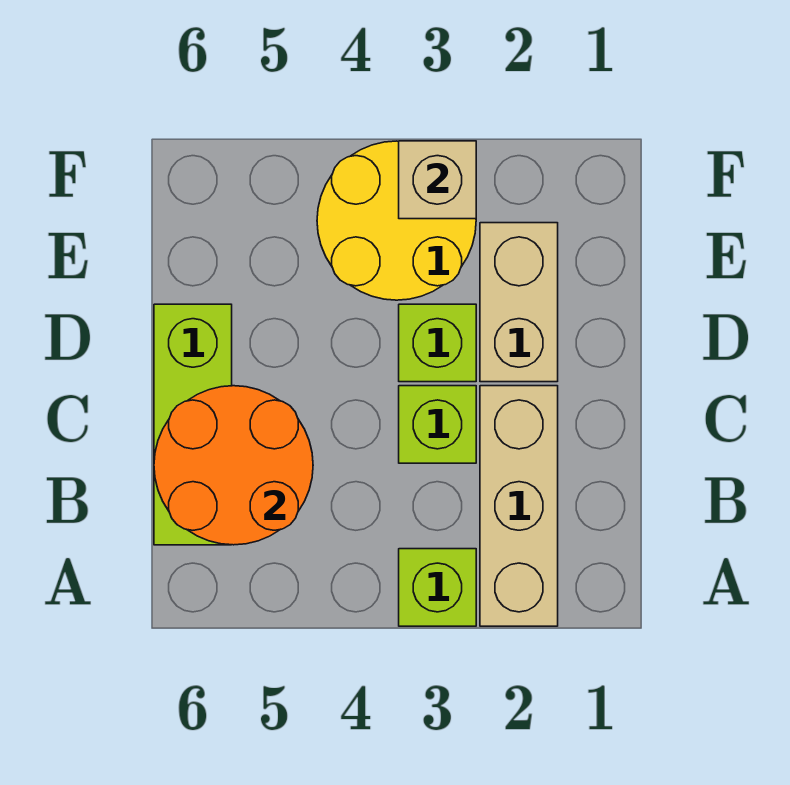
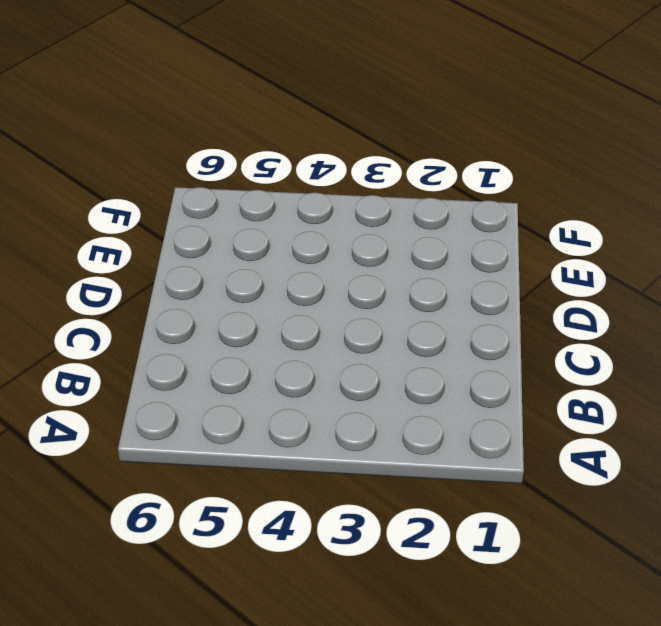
none -> tan 1x3 brick [480,386,558,626]
none -> lime 1x1 brick [399,549,476,626]

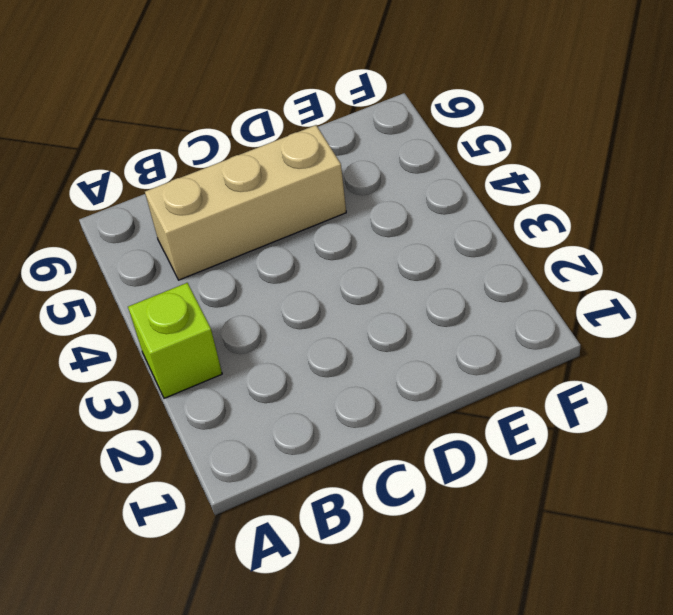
tan 1x3 brick [145,125,346,280] -> tan 1x3 brick moved to [480,386,558,626]
none -> lime 1x3 brick [154,304,232,545]
none -> lime 1x1 brick [399,386,476,463]

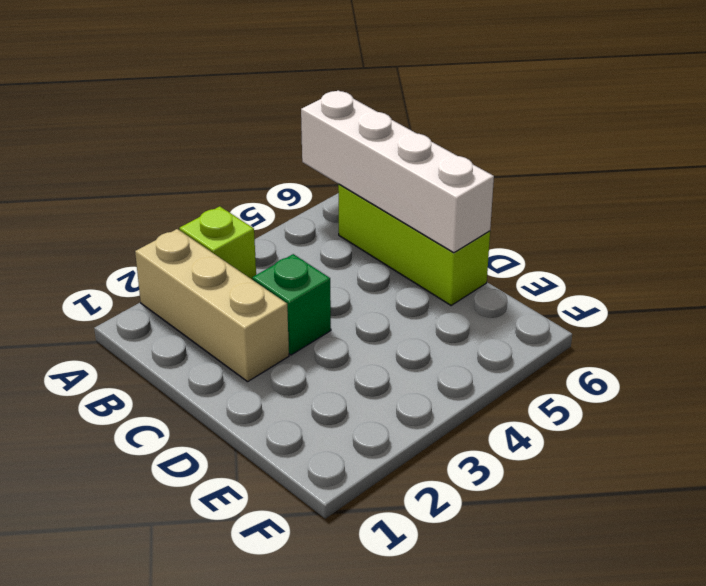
white 1x4 brick [301,90,494,253] -> orange 2x2 round brick [154,386,313,545]
green 1x1 brick [252,254,331,355] -> lime 1x1 brick [399,386,476,463]
none -> tan 1x2 brick [480,223,558,382]
none -> lime 1x1 brick [399,304,476,382]

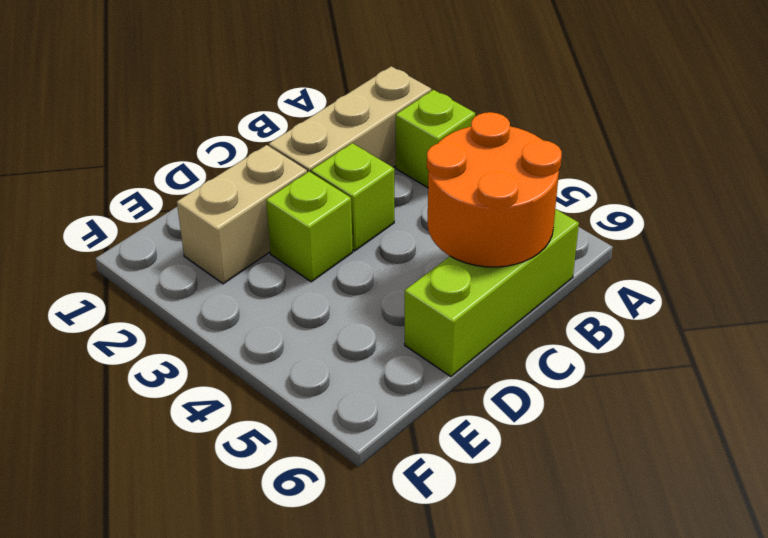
none -> yellow 2x2 round brick [317,141,476,300]
none -> tan 1x1 brick [399,141,476,219]

